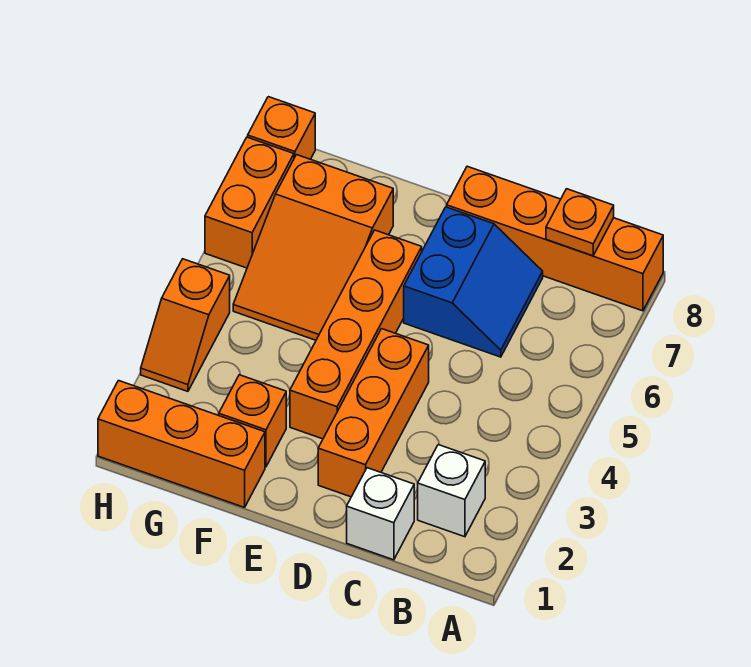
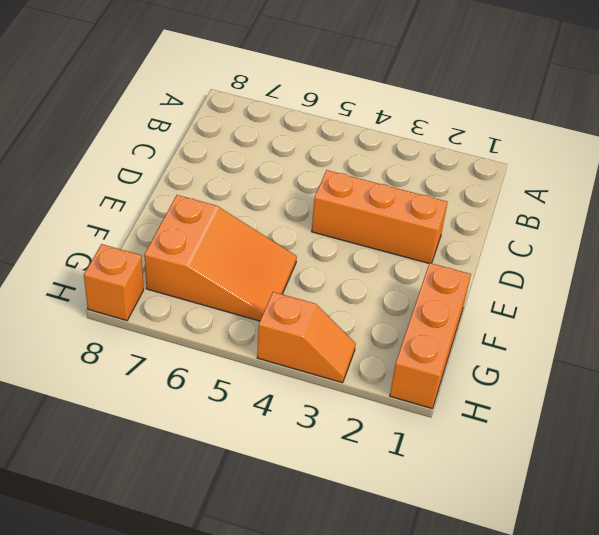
none -> orange 1x4 brick [447,166,663,311]
none -> white 1x1 brick [418,445,485,537]
none -> white 1x1 brick [347,468,414,560]

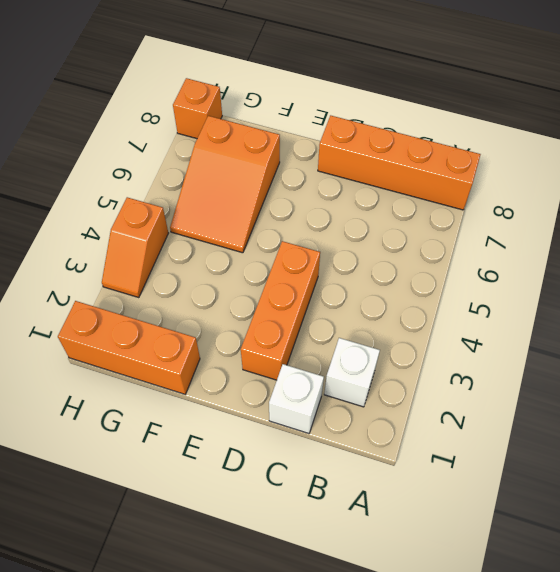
none -> blue 2x2 slope [404,207,543,357]
none -> orange 1x4 brick [290,230,422,439]
none -> orange 1x1 brick [219,375,286,467]

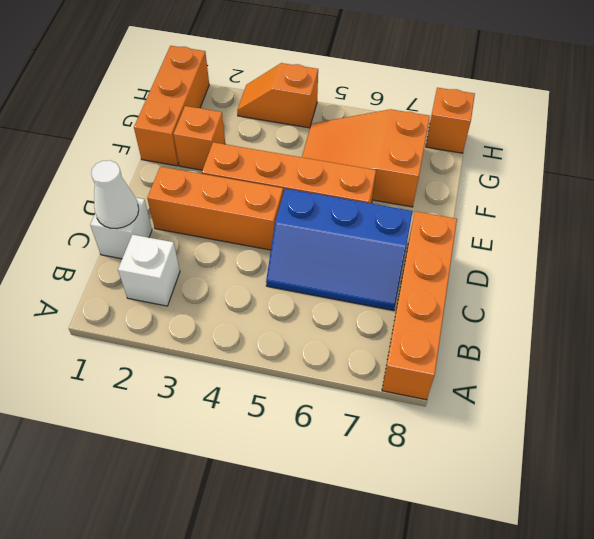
white 1x1 cone [91,160,139,229] -> none
blue 2x3 slope [266,189,413,311] -> blue 2x2 slope [404,207,543,357]
none -> orange 1x2 brick [205,137,294,268]
none -> orange 1x1 plate [546,189,614,256]

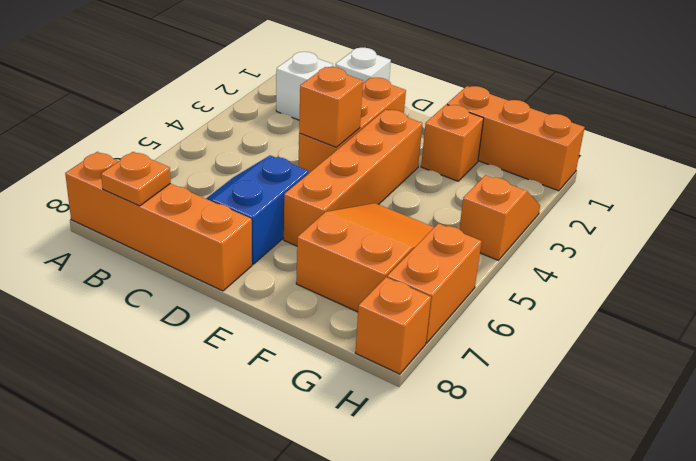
orange 1x1 brick [299,67,363,147] -> none

